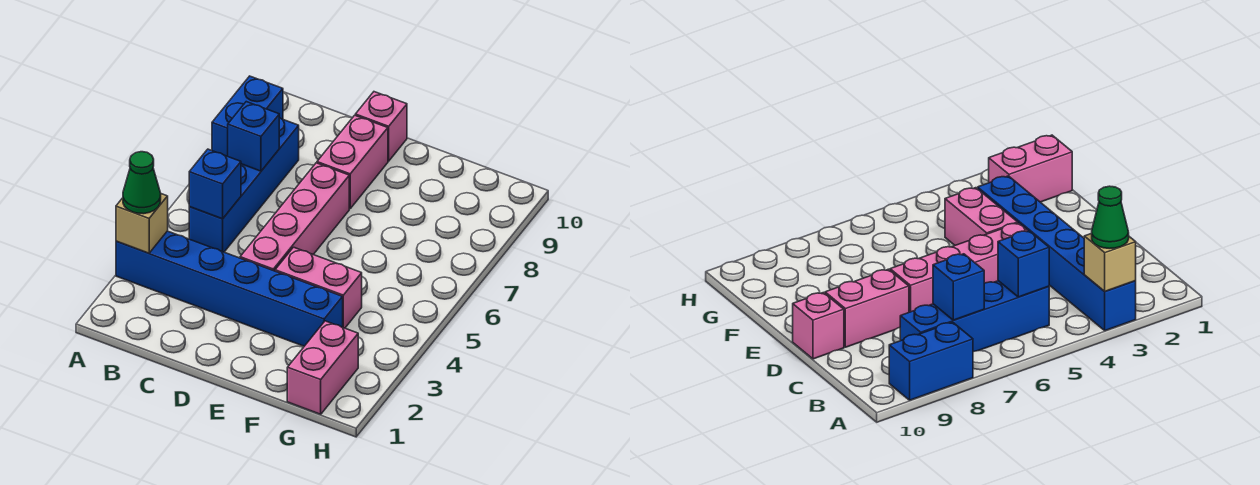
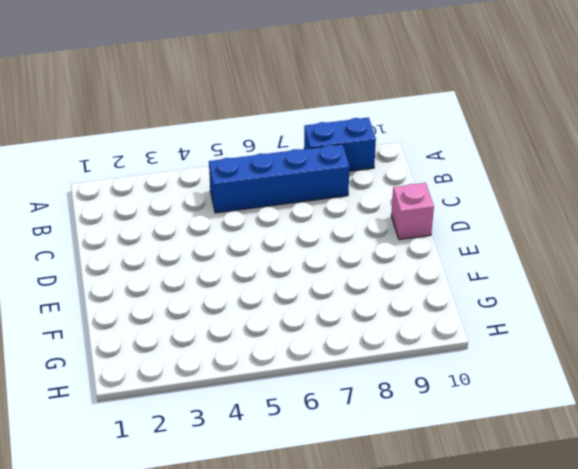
none -> blue 1x6 brick [116,231,343,346]
none -> pink 1x4 brick [240,163,349,271]
none -> pink 1x2 brick [317,115,388,209]

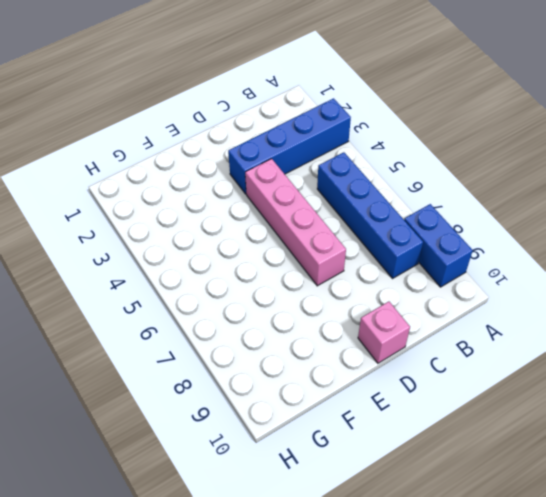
blue 1x4 brick [228,98,351,194] -> blue 1x6 brick [116,231,343,346]
none -> pink 1x2 brick [317,115,388,209]
none -> pink 1x2 brick [275,247,362,328]
none -> pink 1x2 brick [287,321,358,414]

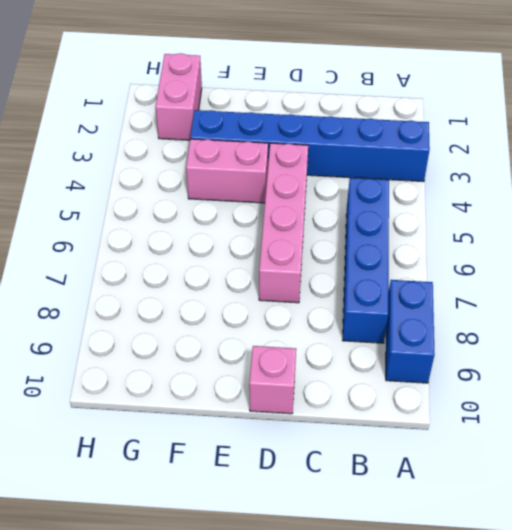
none -> pink 1x2 brick [317,115,388,209]
none -> tan 1x1 brick [116,194,168,253]
none -> blue 1x1 brick [189,149,241,219]

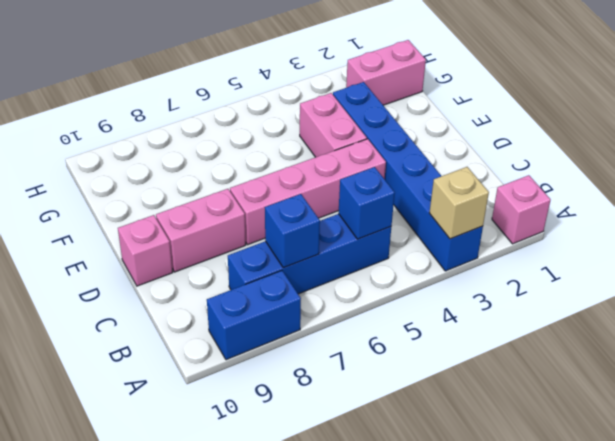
pink 1x1 brick [492,175,550,244] -> none
none -> green 1x1 cone [123,152,161,214]

